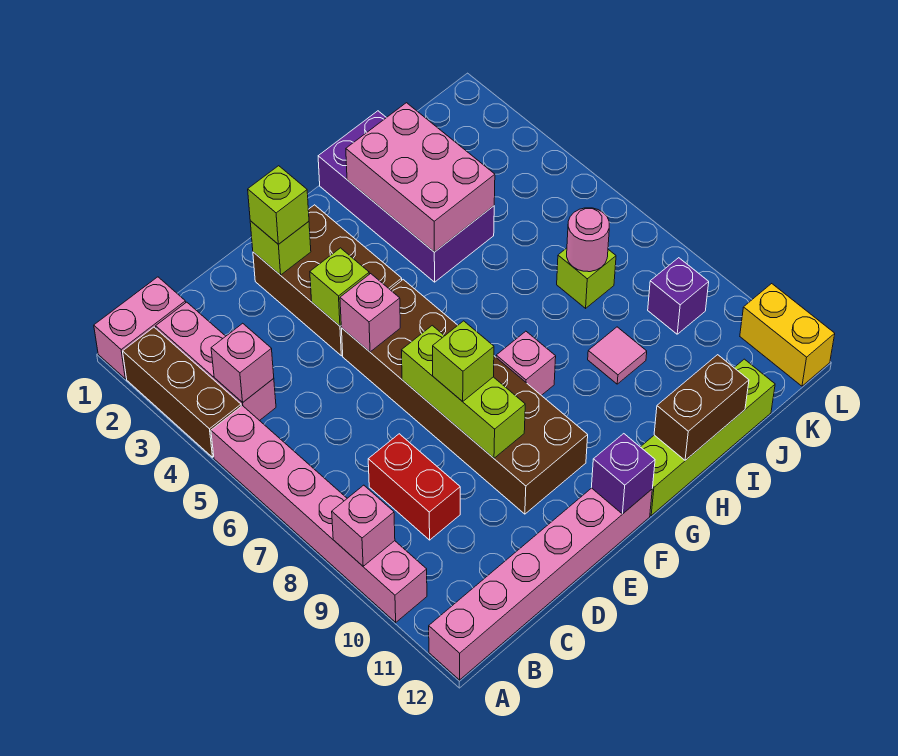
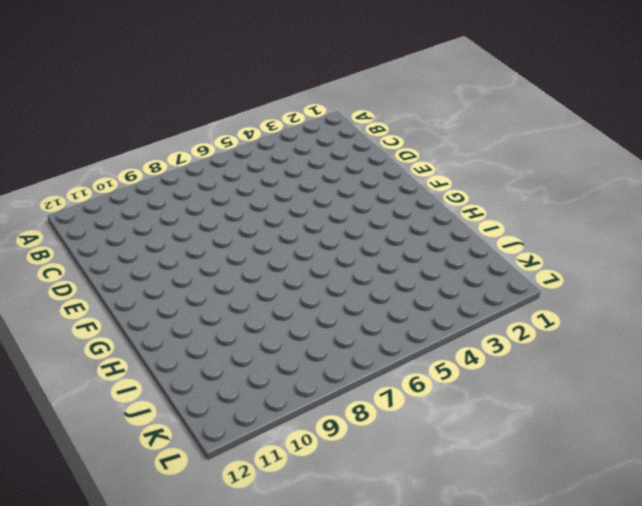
none -> pink 1x2 brick [94,277,186,379]
none -> brown 1x3 brick [123,327,241,457]
none -> pink 1x6 brick [211,406,427,622]

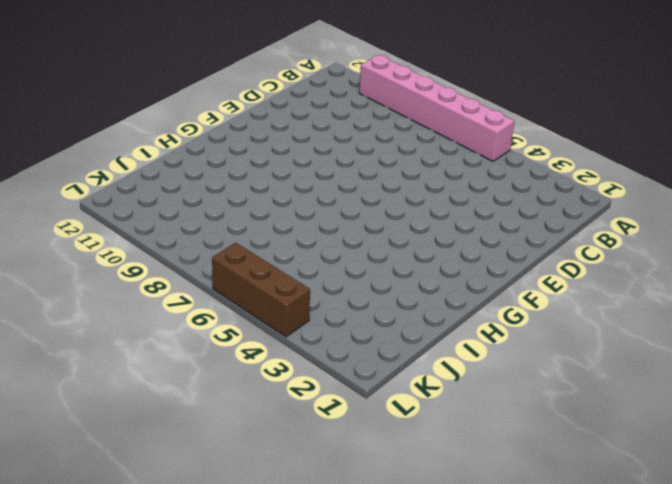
brown 1x3 brick [212,243,310,337] -> brown 1x3 brick moved to [123,327,241,457]
none -> pink 1x2 brick [94,277,186,379]
none -> pink 1x6 brick [429,488,652,680]
none -> pink 1x3 brick [156,302,276,421]

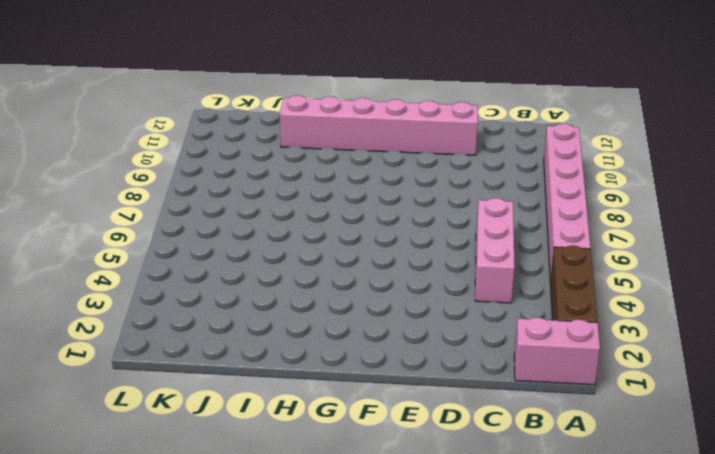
pink 1x3 brick [475,198,515,303] -> pink 1x3 brick moved to [156,302,276,421]
pink 1x6 brick [280,95,478,155] -> pink 1x6 brick moved to [429,488,652,680]
none -> red 1x2 brick [368,434,460,540]
none -> brown 2x3 brick [253,205,402,356]
none -> brown 2x6 brick [341,280,588,514]

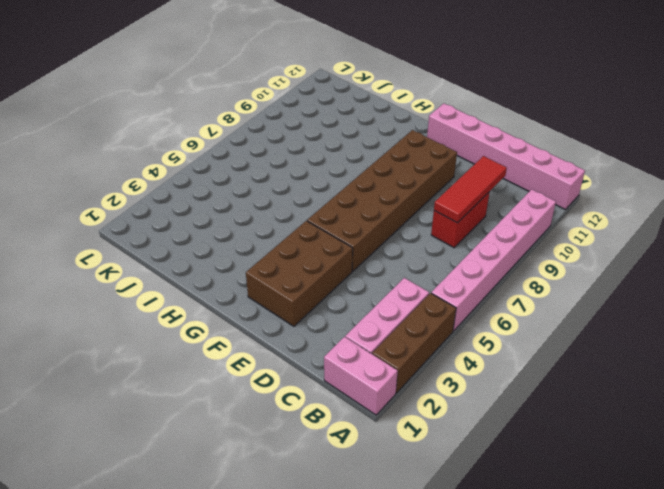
red 1x3 tile [434,156,507,223] -> none
none -> pink 1x1 brick [496,331,556,395]
none -> lime 1x4 brick [641,359,775,515]
none -> purple 2x4 brick [318,111,494,282]

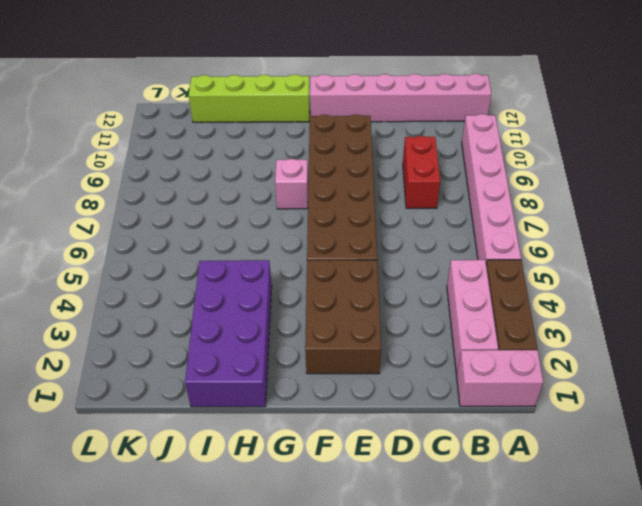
none -> pink 1x1 tile [588,327,647,384]
none -> lime 1x1 brick [557,248,616,308]
none -> purple 1x1 brick [648,258,709,334]

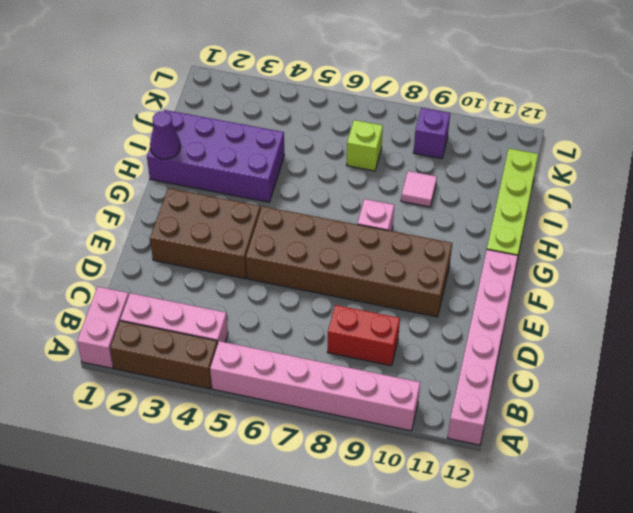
purple 1x1 cone [150,112,181,159] -> none
none -> yellow 1x2 brick [740,284,835,386]
none -> pink 1x1 brick [332,485,395,566]
none -> pink 1x1 brick [211,323,274,403]

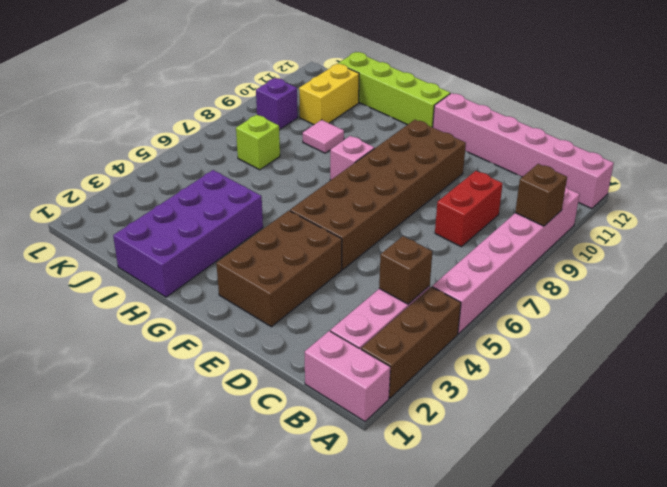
brown 1x1 brick [515,164,567,226] -> pink 1x1 brick [332,485,395,566]
brown 1x1 brick [379,236,432,304] -> pink 1x1 brick [211,323,274,403]
yellow 1x2 brick [299,64,359,125] -> yellow 1x2 brick moved to [740,284,835,386]
none -> lime 1x1 brick [250,221,311,275]
none -> lime 1x1 brick [310,248,369,326]
none -> pink 1x1 brick [340,274,400,352]

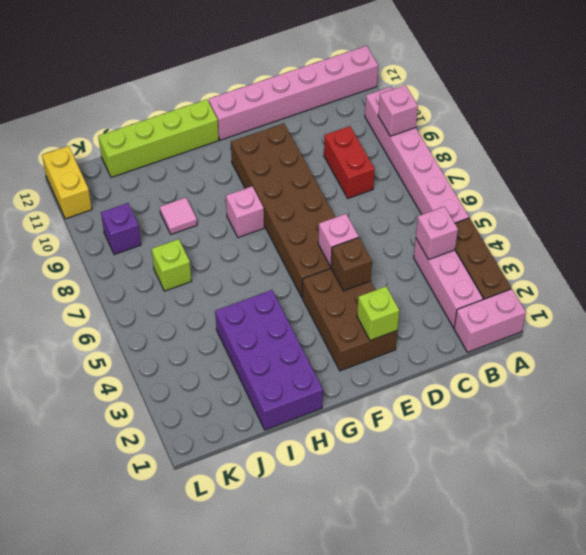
brown 1x1 brick [331,238,372,291] -> lime 1x1 brick [310,248,369,326]
none -> lime 1x3 brick [402,326,525,458]
none -> purple 1x1 brick [591,434,655,514]
none -> pink 2x3 brick [346,103,495,252]

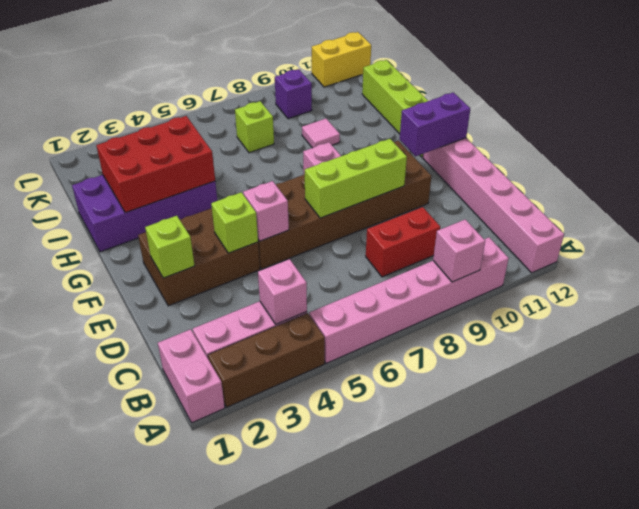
purple 1x2 brick [400,92,470,156] -> purple 1x1 brick [591,434,655,514]
red 2x3 brick [96,116,215,213] -> pink 2x3 brick [346,103,495,252]
none -> brown 1x2 brick [654,355,749,460]
none -> pink 1x1 round brick [567,208,609,272]
none -> lime 1x1 brick [248,166,309,244]

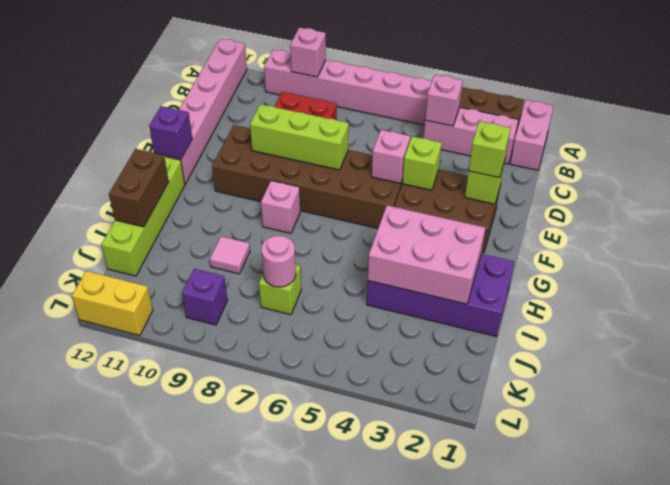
none -> lime 1x1 brick [433,321,494,402]

